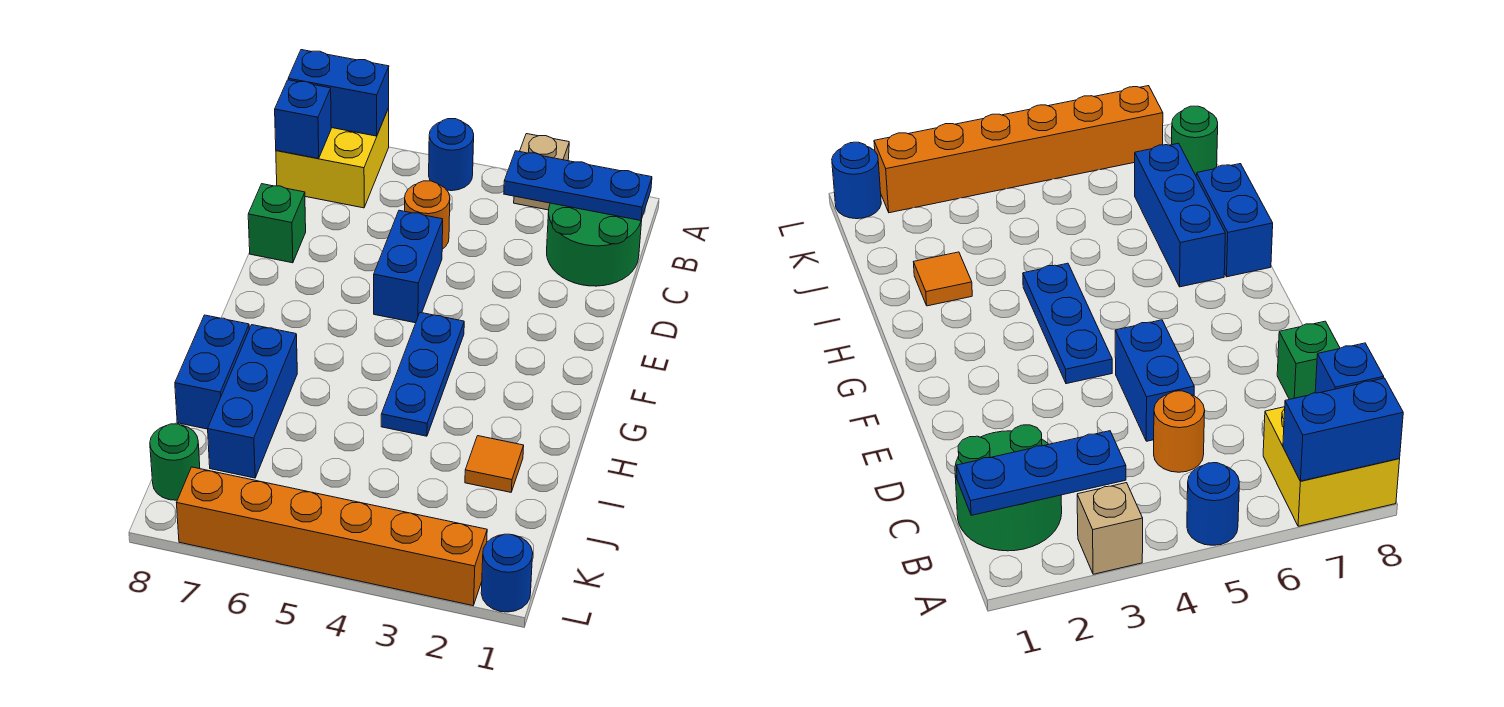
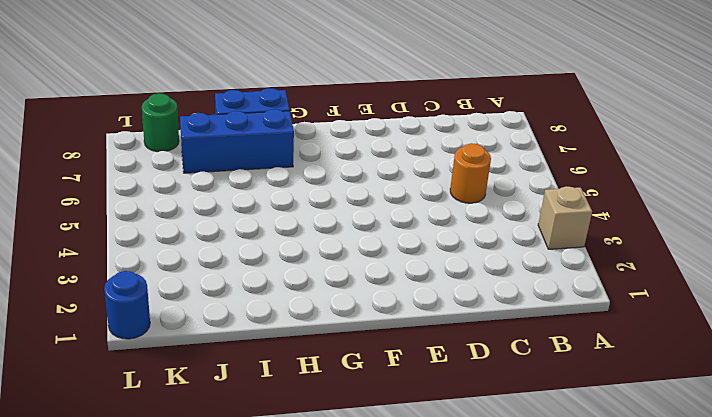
none -> blue 1x1 round brick [429,119,474,191]
none -> yellow 2x2 brick [276,108,389,208]
none -> green 2x2 round brick [547,203,642,286]

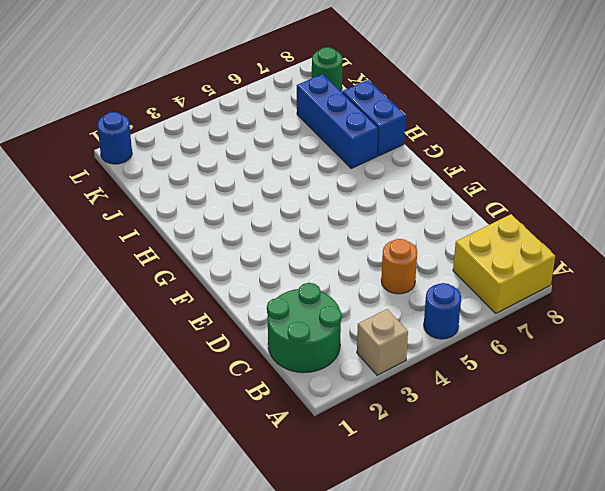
none -> blue 1x2 brick [374,210,443,323]
none -> green 1x1 brick [248,184,306,263]
none -> blue 1x3 plate [381,312,464,436]

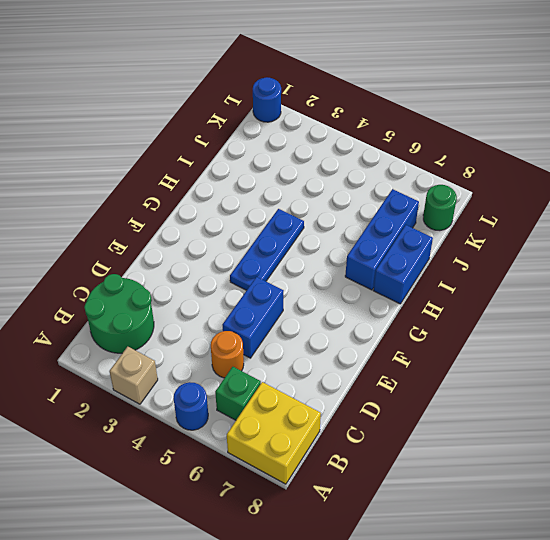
green 1x1 brick [215,367,261,420] -> green 1x1 brick moved to [248,184,306,263]
none -> orange 1x1 tile [465,436,524,492]
none -> orange 1x6 brick [177,467,487,606]
none -> blue 1x2 brick [288,50,389,136]

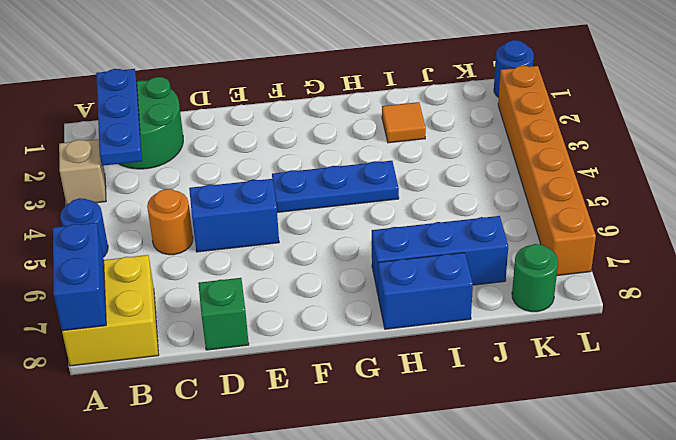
none -> blue 1x1 brick [275,80,331,158]

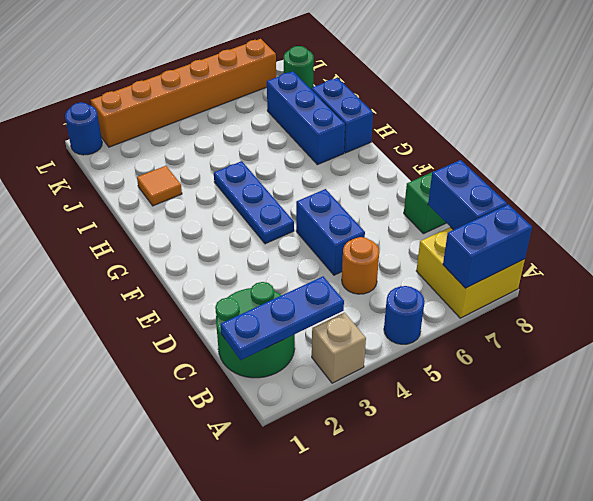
blue 1x2 brick [428,160,507,230] -> blue 1x1 brick [275,80,331,158]

